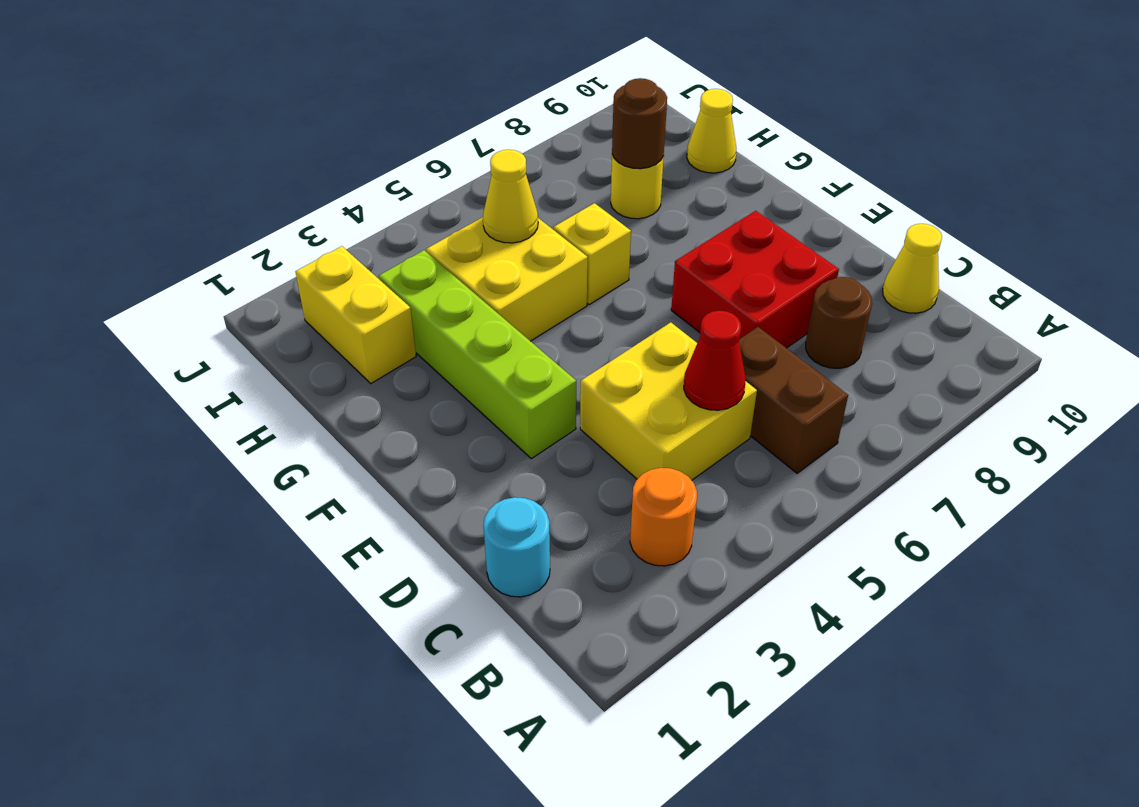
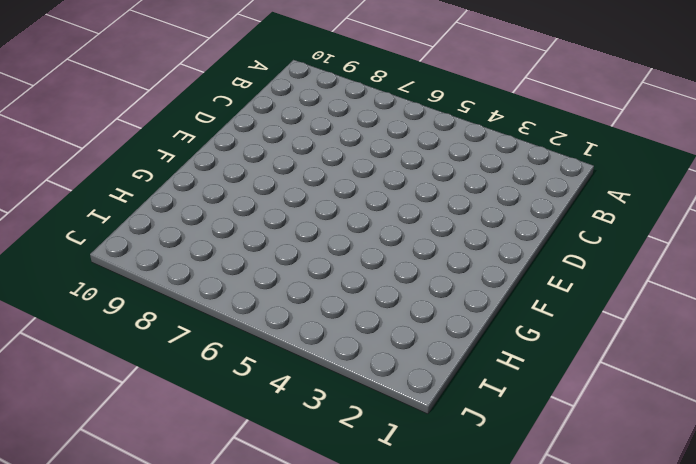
none -> orange 1x1 round brick [630,468,697,566]
none -> brown 1x2 brick [739,327,848,473]
none -> cyan 1x1 round brick [483,497,550,597]

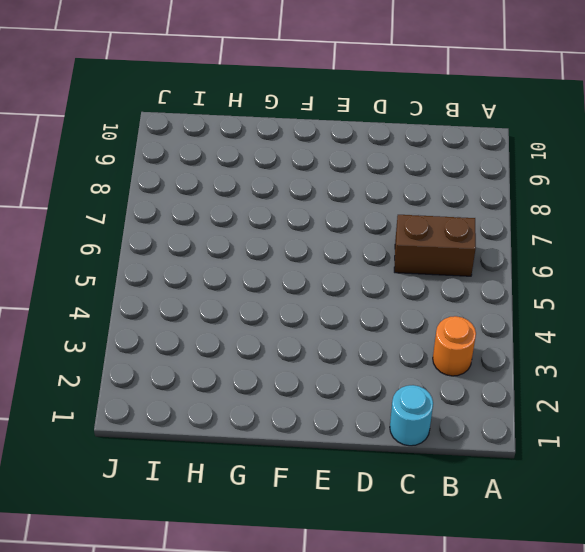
none -> yellow 2x2 brick [580,322,757,480]
none -> brown 1x1 round brick [806,277,872,368]
none -> yellow 1x1 cone [883,224,942,313]

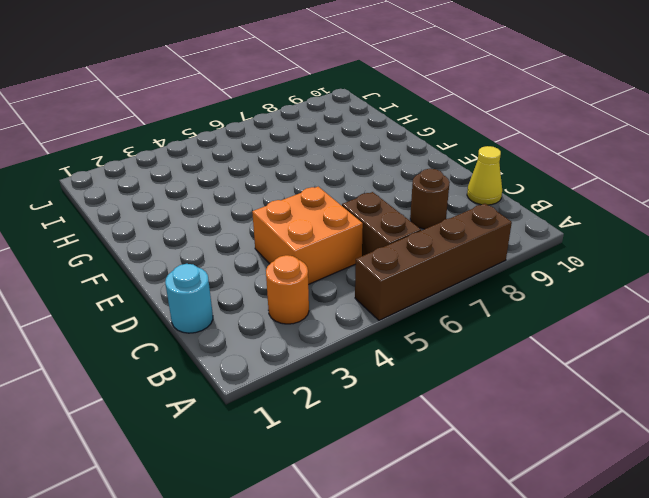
brown 1x4 brick [355,204,512,320] -> none
orange 2x2 brick [252,187,363,285] -> yellow 2x2 brick [580,322,757,480]
none -> red 2x2 brick [671,211,839,348]
none -> lime 1x4 brick [379,250,576,459]
none -> yellow 2x2 brick [426,217,588,341]

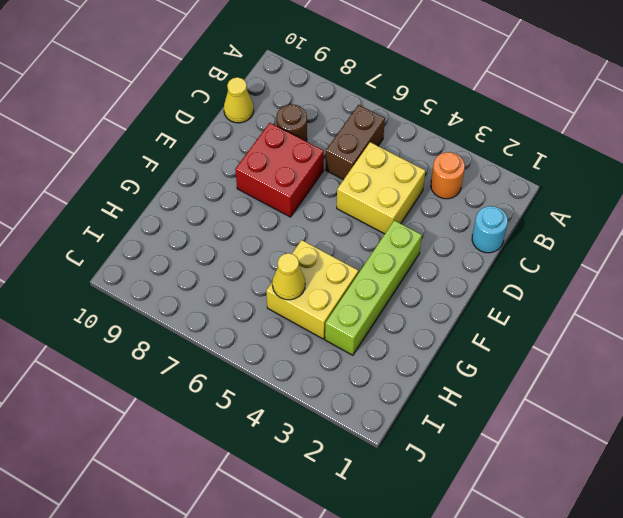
none -> yellow 1x1 brick [553,203,631,305]
none -> yellow 1x2 brick [296,246,416,383]
none -> yellow 1x1 round brick [611,155,664,219]

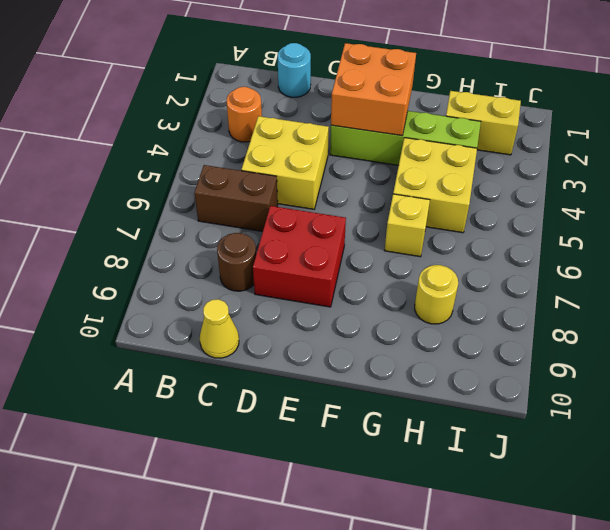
orange 2x2 brick [331,43,416,136] -> none
none -> yellow 1x1 cone [687,89,736,173]
none -> red 1x1 cone [684,311,745,410]
none -> yellow 1x1 cone [483,150,538,243]

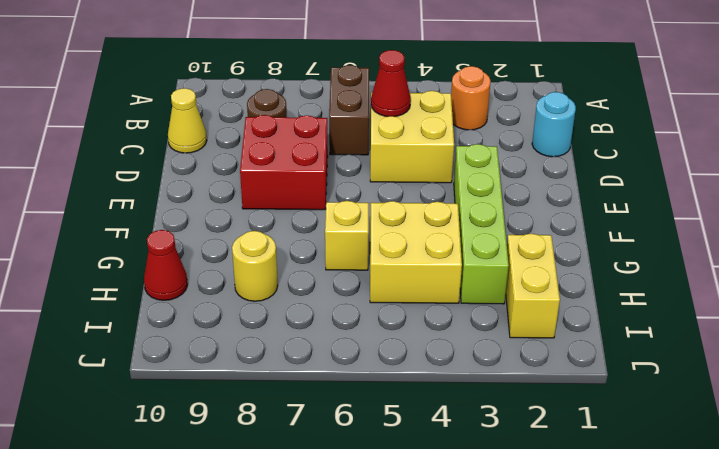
red 1x1 cone [144,230,188,300] -> yellow 1x1 cone [687,89,736,173]
none -> yellow 1x1 cone [483,150,538,243]
none -> brown 1x1 round brick [612,78,667,169]

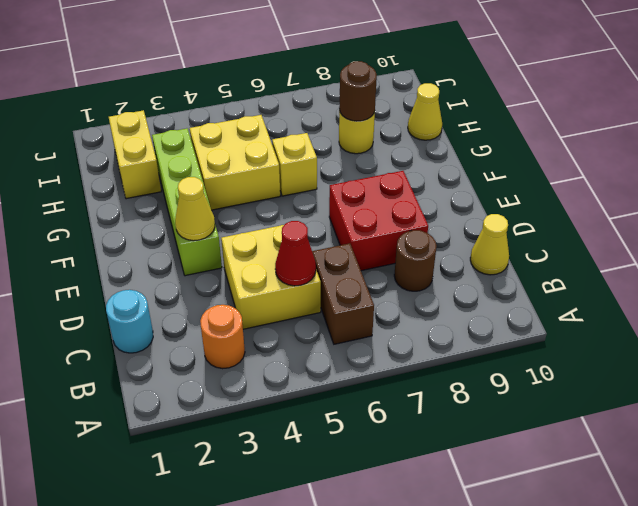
yellow 1x1 cone [175,177,215,241] -> yellow 1x1 cone moved to [483,150,538,243]

